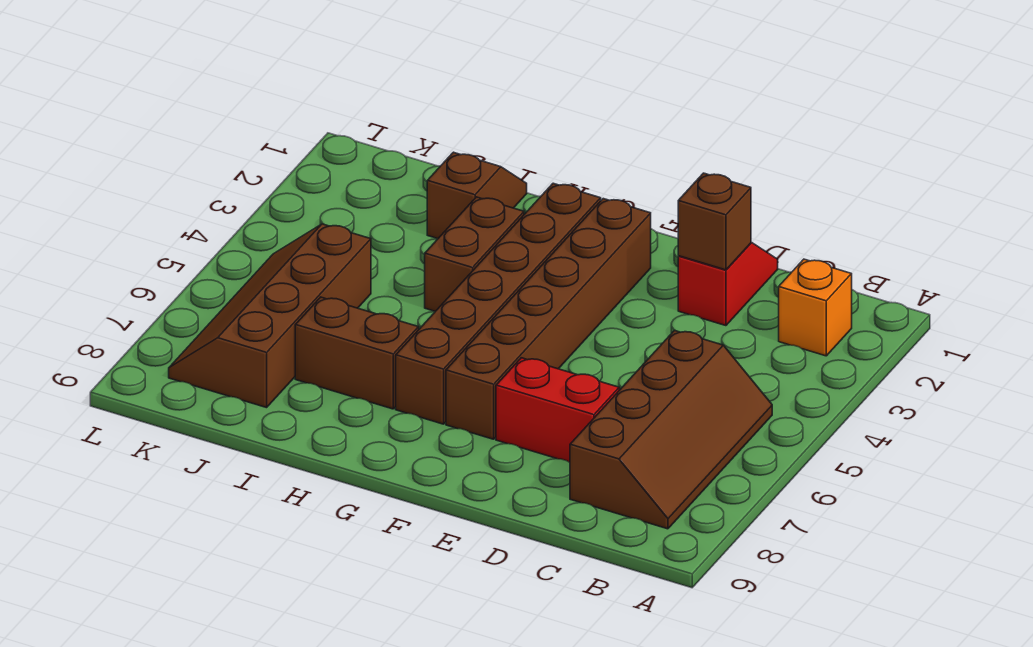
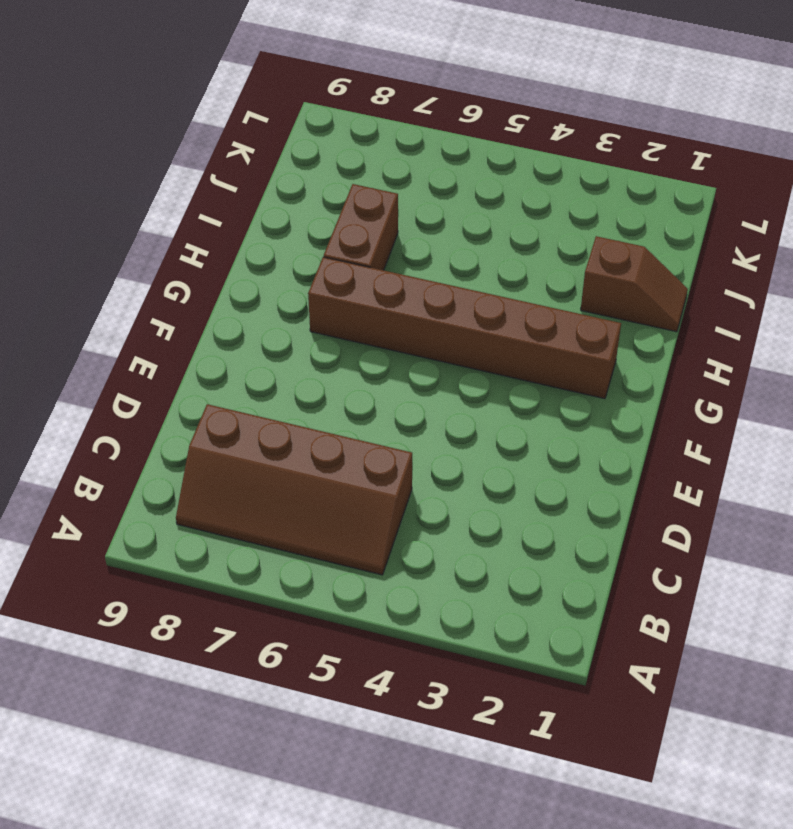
none -> orange 1x1 brick [779,259,852,356]
none -> red 1x2 slope [678,243,778,326]

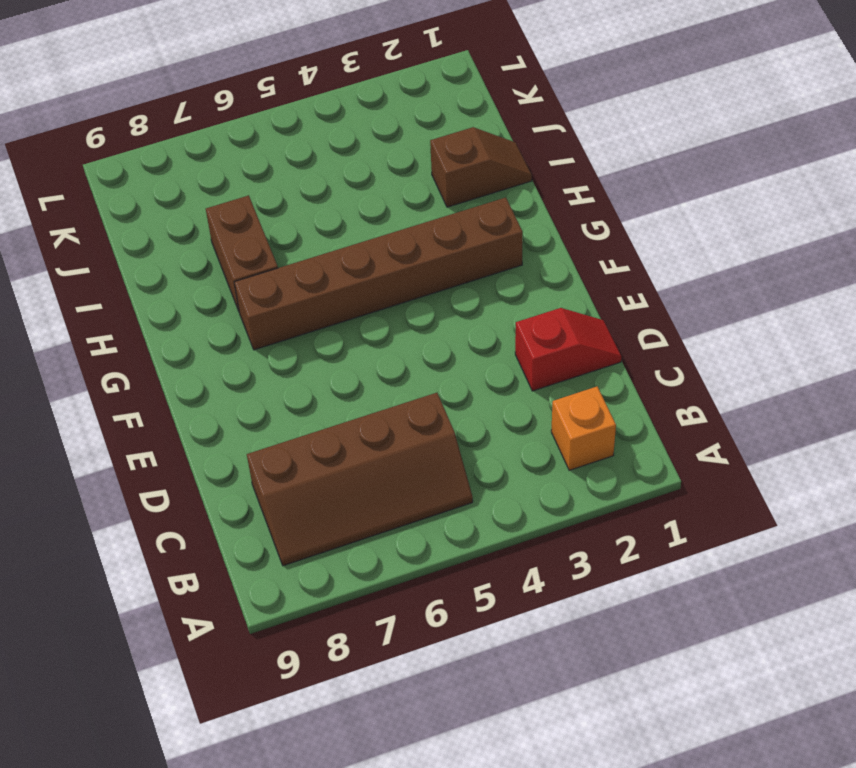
none -> red 1x2 brick [496,358,619,462]
none -> brown 1x6 brick [446,199,651,439]

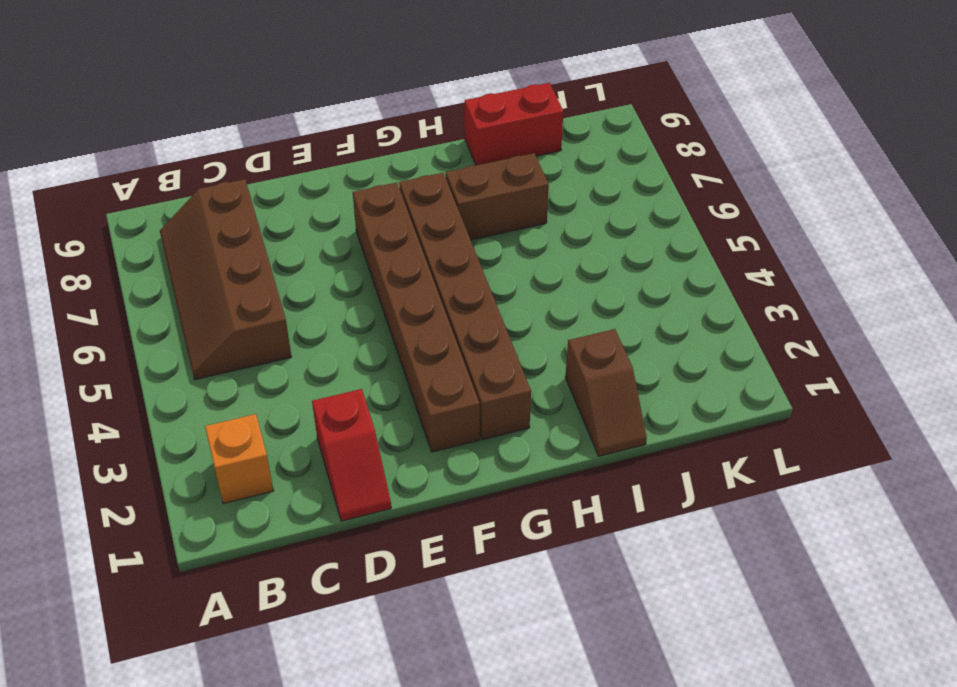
red 1x2 brick [465,83,563,166] -> red 1x2 brick moved to [496,358,619,462]
none -> brown 1x2 brick [425,197,524,311]
none -> brown 2x4 slope [169,224,371,408]

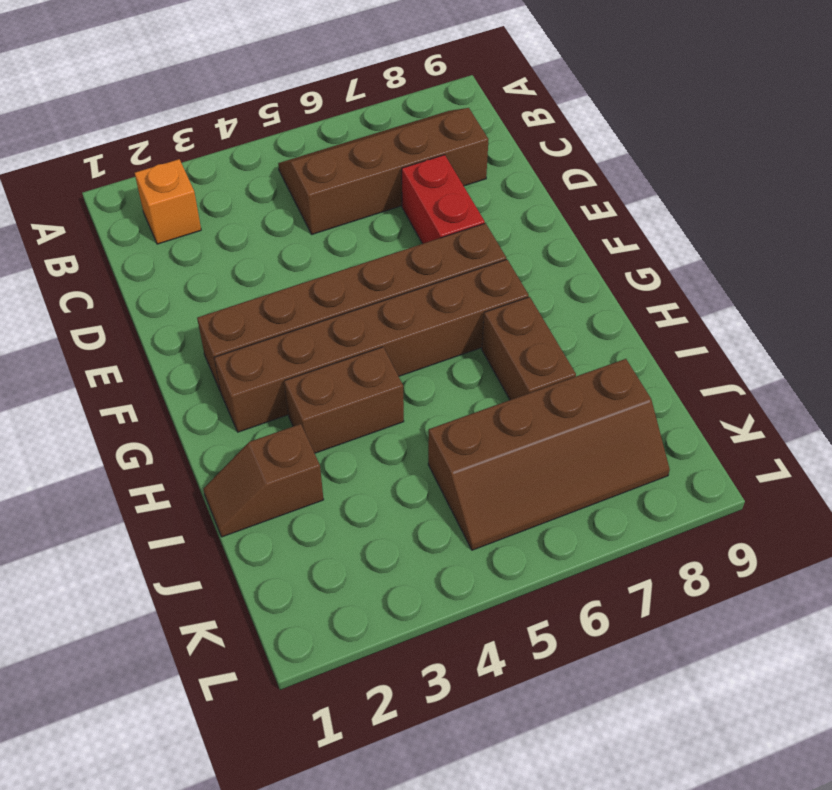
none -> red 1x2 slope [678,243,778,326]
none -> brown 1x1 brick [678,173,751,270]

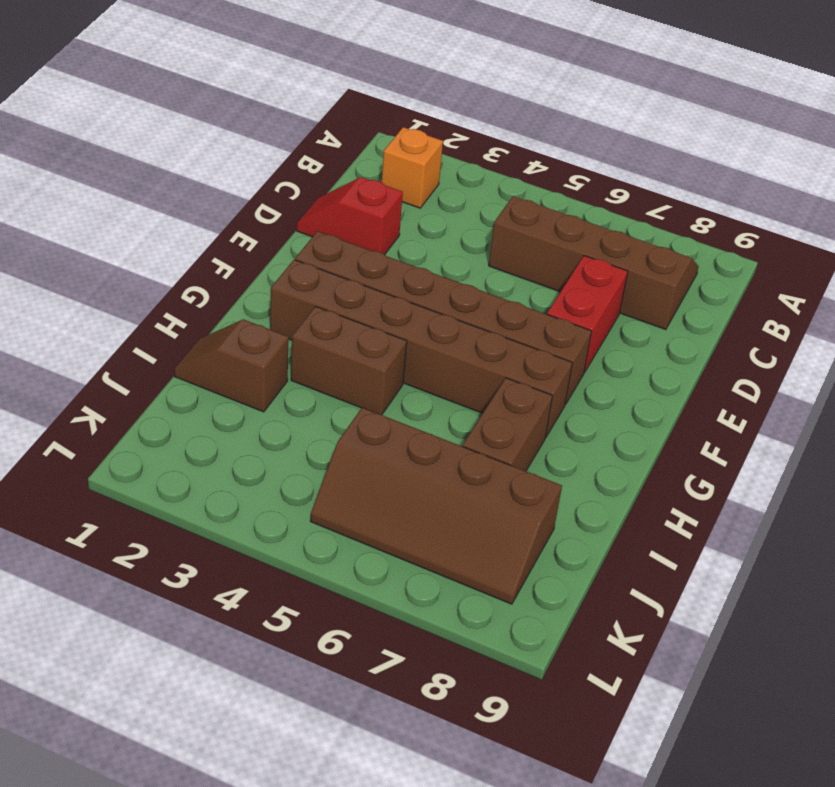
none -> brown 1x1 brick [678,173,751,270]

